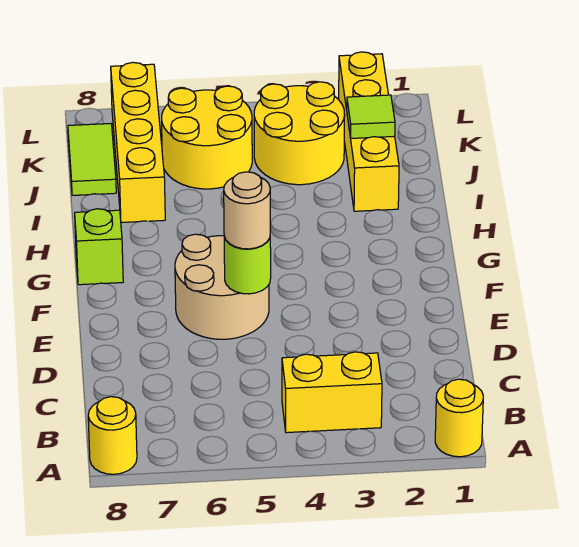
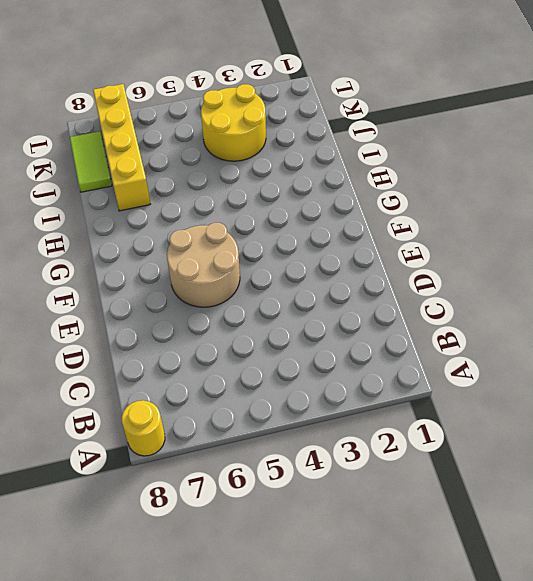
none -> yellow 1x1 round brick [435,379,483,457]
none -> yellow 1x2 brick [282,352,382,433]
none -> lime 1x1 brick [75,209,123,285]

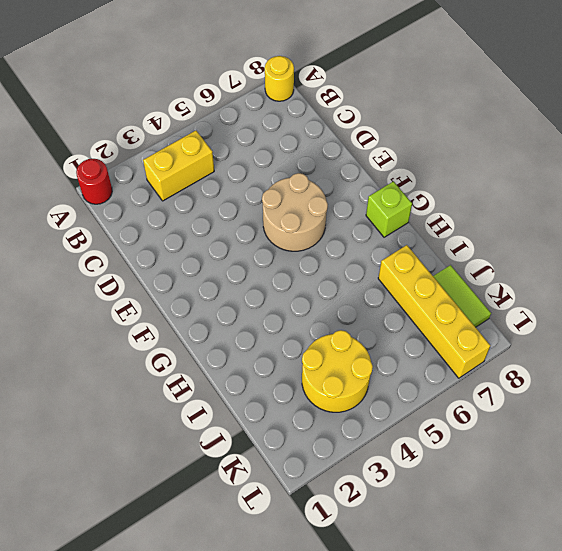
red 1x1 round brick [76,159,112,204] -> yellow 1x1 round brick [435,379,483,457]
none -> yellow 1x4 brick [339,52,399,211]
none -> yellow 2x2 round brick [162,86,252,189]
none -> lime 1x1 round brick [224,237,271,294]

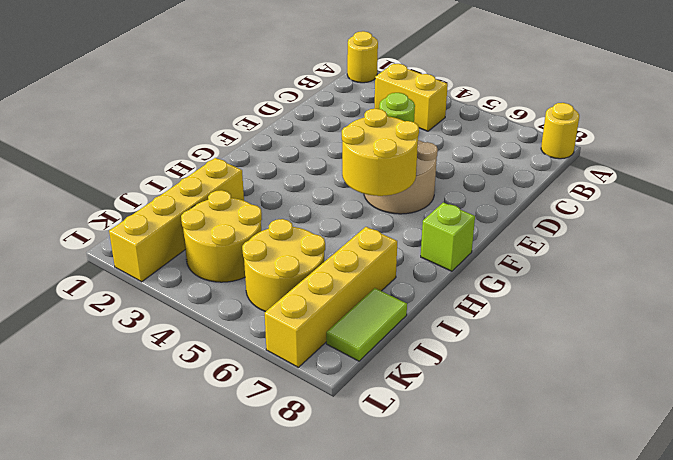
yellow 2x2 round brick [342,109,419,196] -> none
none -> lime 1x1 tile [347,95,395,138]
none -> tan 1x1 round brick [224,172,270,249]

